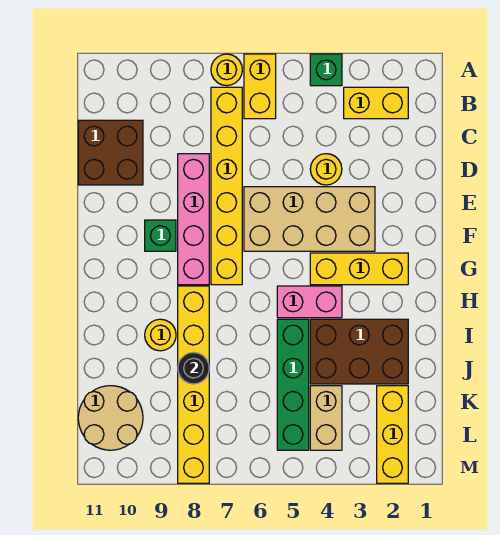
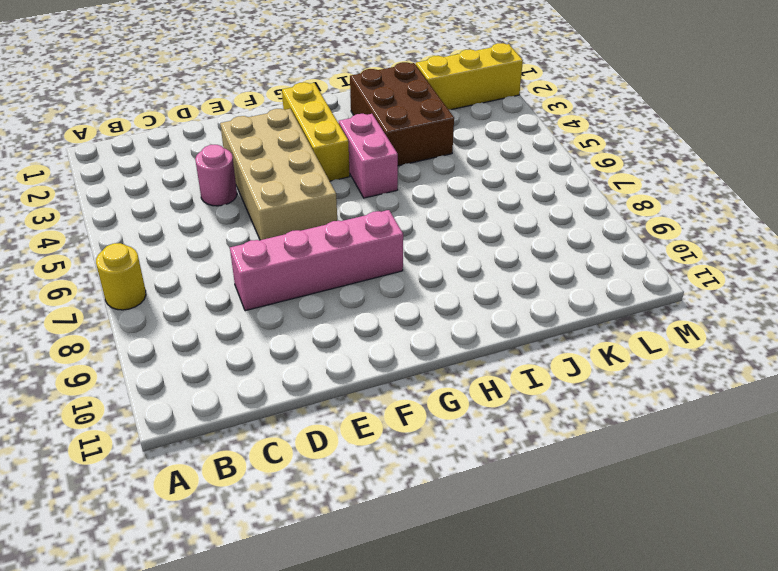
pink 1x1 round brick [195,145,237,206] -> yellow 1x1 round brick [310,154,342,185]
none -> green 1x1 brick [310,54,342,86]
none -> yellow 1x2 brick [244,54,276,119]
none -> yellow 1x2 brick [344,87,408,119]

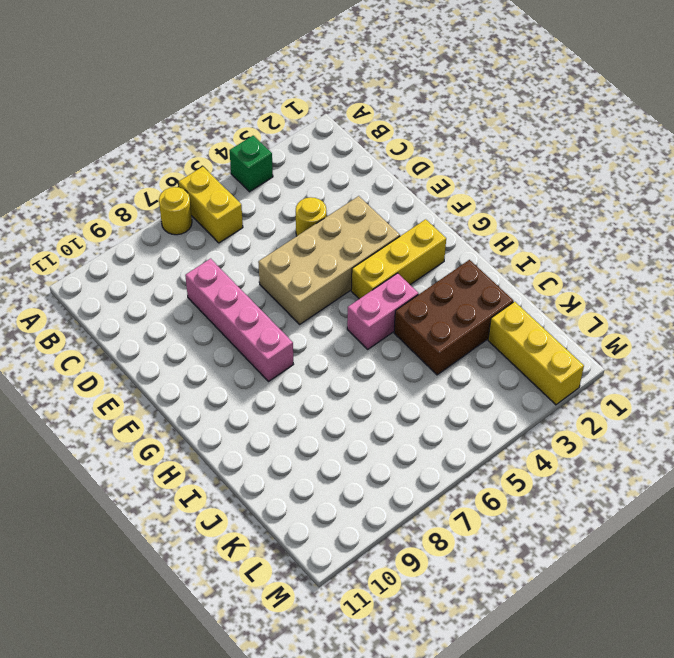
none -> yellow 1x2 brick [344,87,408,119]
none -> yellow 1x6 brick [211,87,242,285]
none -> brown 2x2 brick [78,120,143,185]

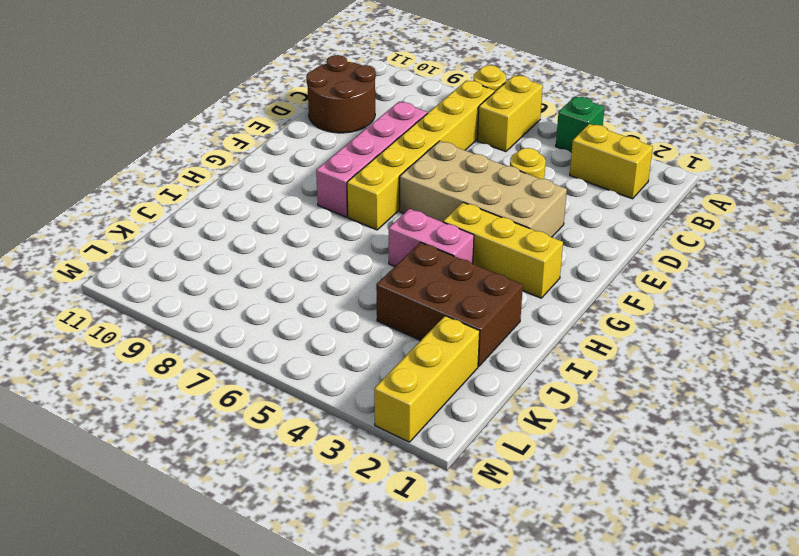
brown 2x2 round brick [306,55,376,133] -> brown 2x2 brick [78,120,143,185]
none -> green 1x1 brick [145,220,176,251]
none -> yellow 1x6 brick [178,286,209,483]
none -> green 1x4 brick [277,319,309,450]

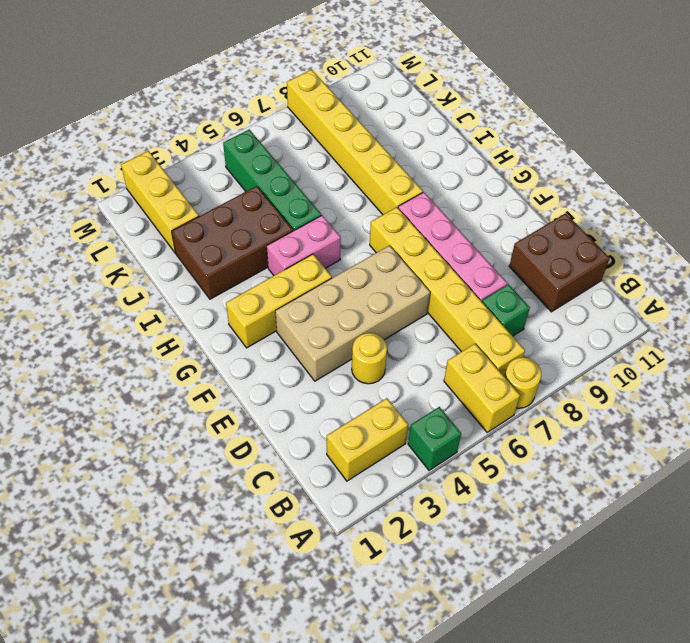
green 1x1 brick [482,284,530,336] -> green 1x1 brick moved to [145,220,176,251]
none -> yellow 1x1 round brick [145,319,176,351]
none -> tan 1x2 brick [310,386,342,450]
none -> tan 2x2 round brick [78,386,143,450]

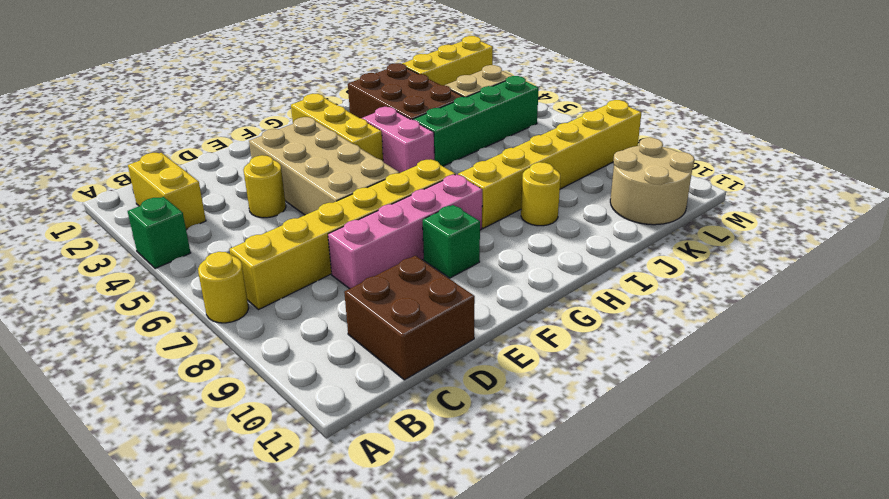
none -> yellow 1x2 brick [244,54,276,119]
none -> black 1x1 round brick [178,352,209,384]

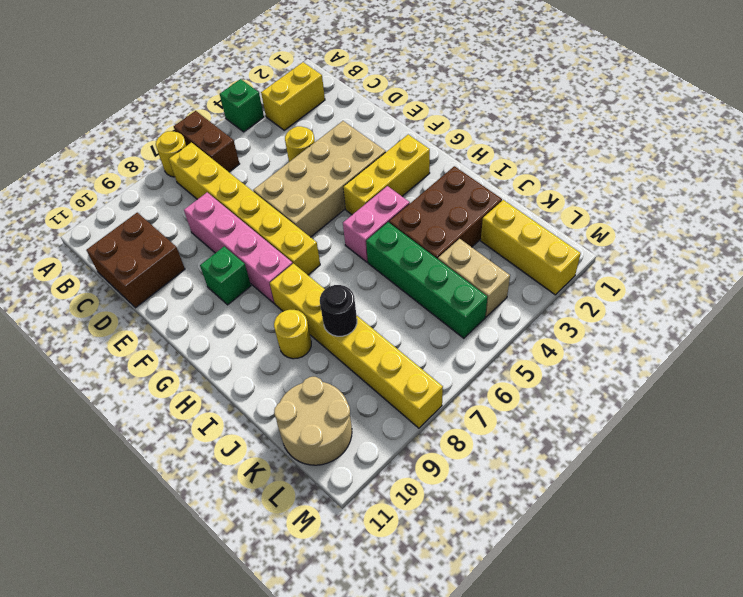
brown 1x2 brick [174,111,239,172] -> yellow 1x2 brick [244,54,276,119]

